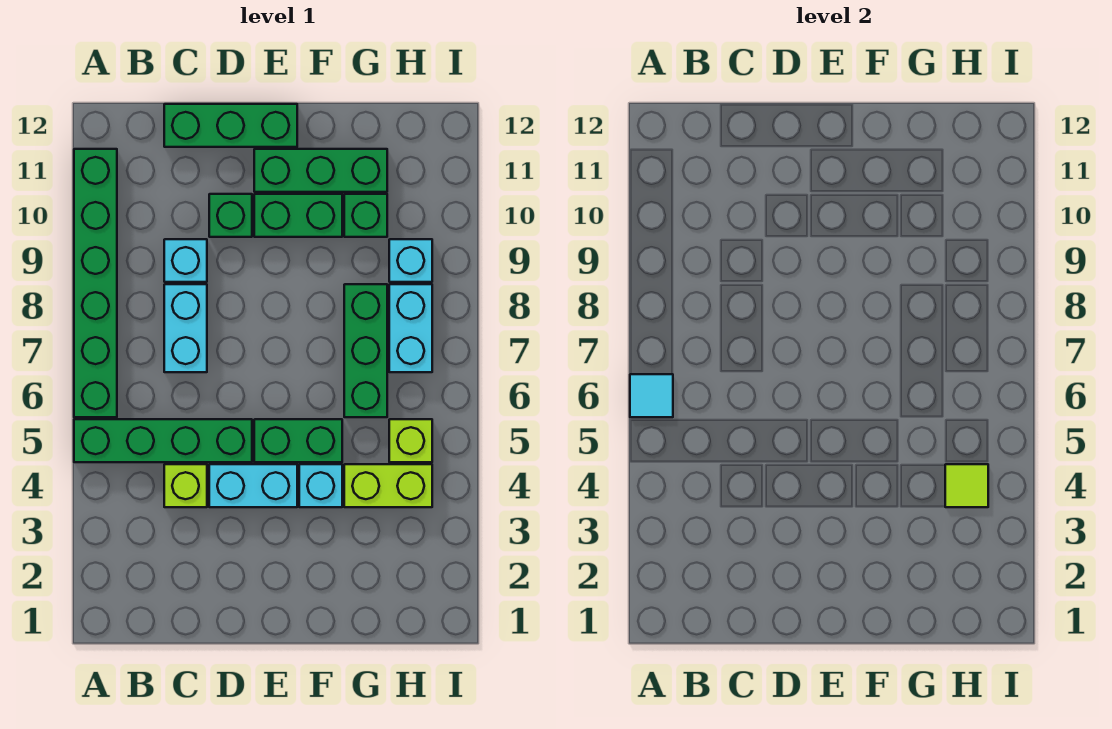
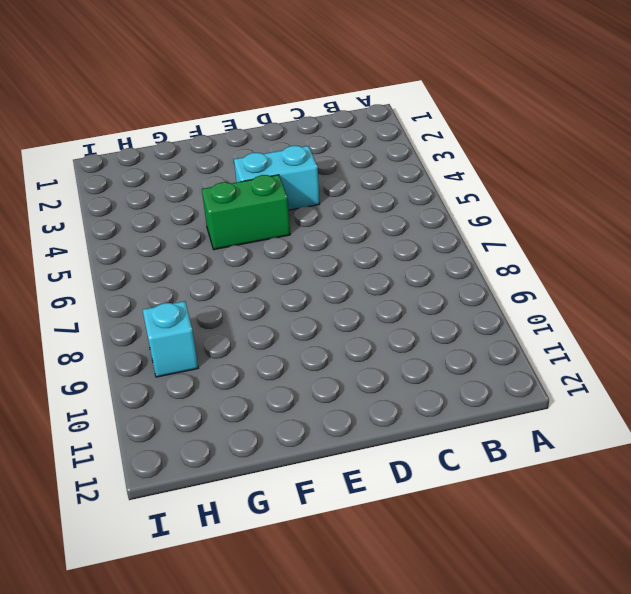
none -> green 1x4 brick [74,419,252,462]
none -> green 1x6 brick [74,149,117,417]
none -> lime 1x1 brick [164,464,207,507]

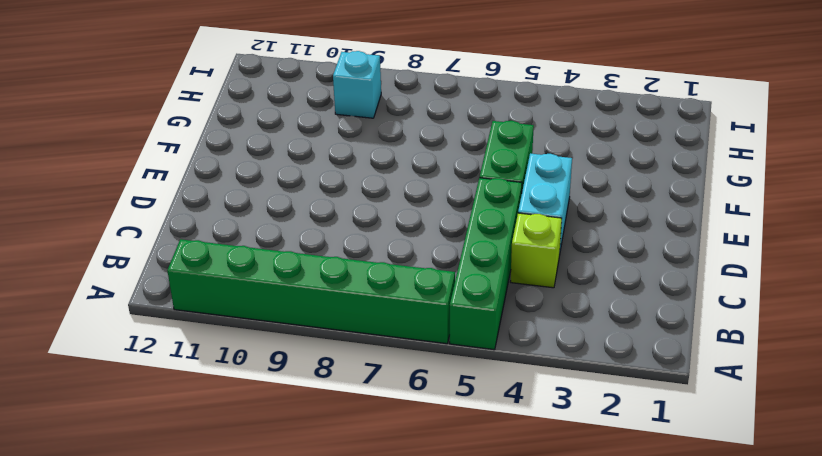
none -> cyan 1x2 brick [164,284,207,372]
none -> cyan 1x1 brick [164,239,207,282]
none -> green 1x3 brick [164,104,297,147]

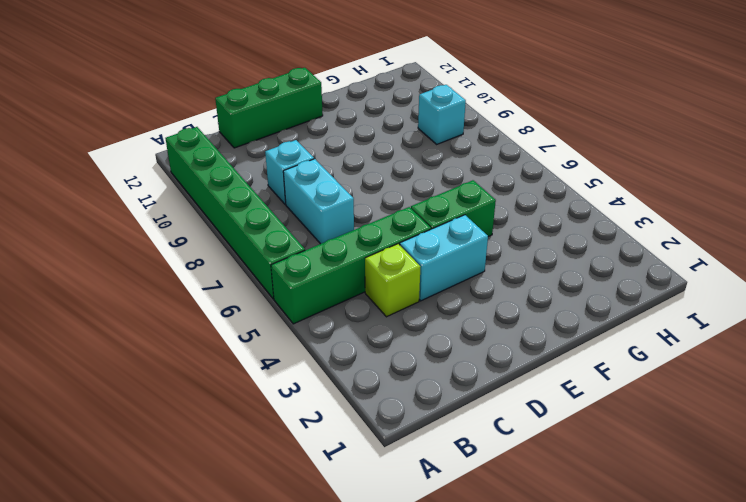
none -> green 1x1 brick [209,194,252,237]
none -> green 1x2 brick [254,194,342,237]
none -> green 1x3 brick [254,149,387,192]

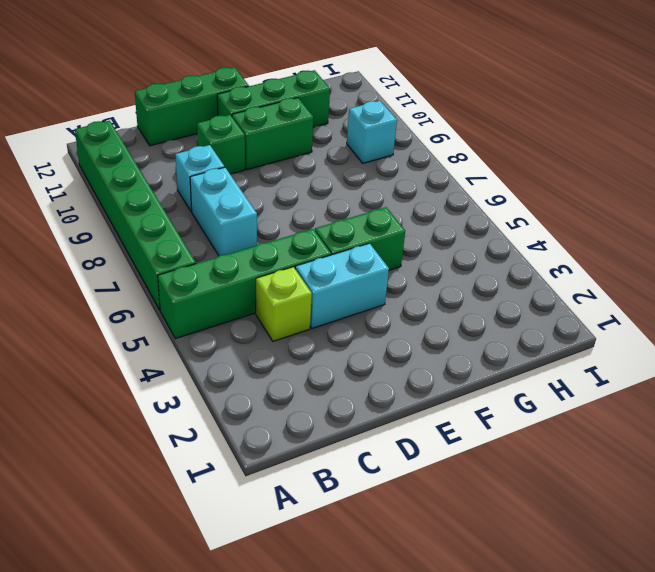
none -> cyan 1x1 brick [299,464,342,507]
none -> lime 1x2 brick [344,464,432,507]
none -> green 1x3 brick [344,284,387,417]

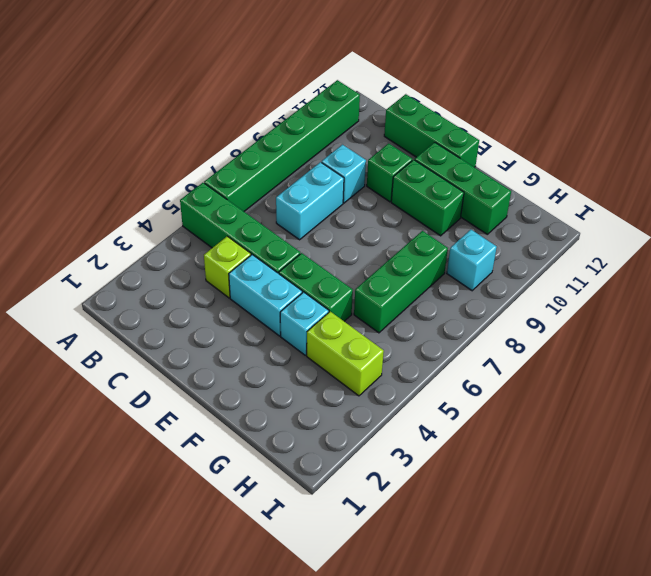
none -> green 1x1 brick [344,194,387,237]
none -> lime 1x1 brick [389,419,432,462]
none -> cyan 1x2 brick [389,284,432,372]

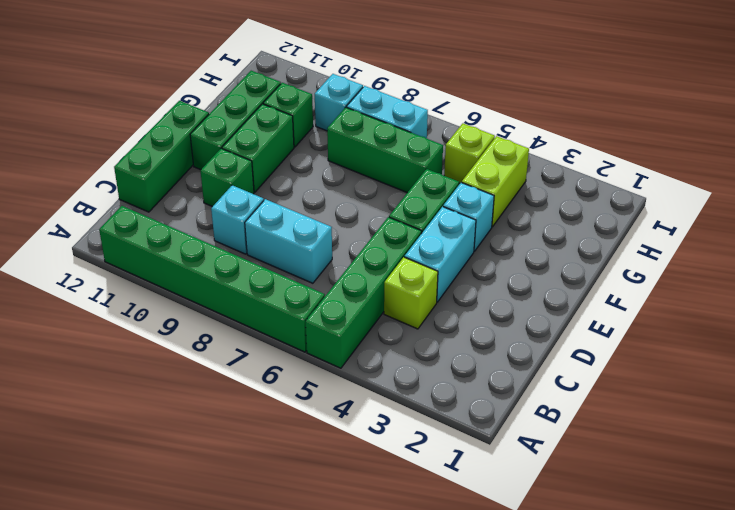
none -> cyan 1x1 tile [630,374,673,417]
none -> lime 1x1 tile [945,464,988,507]

